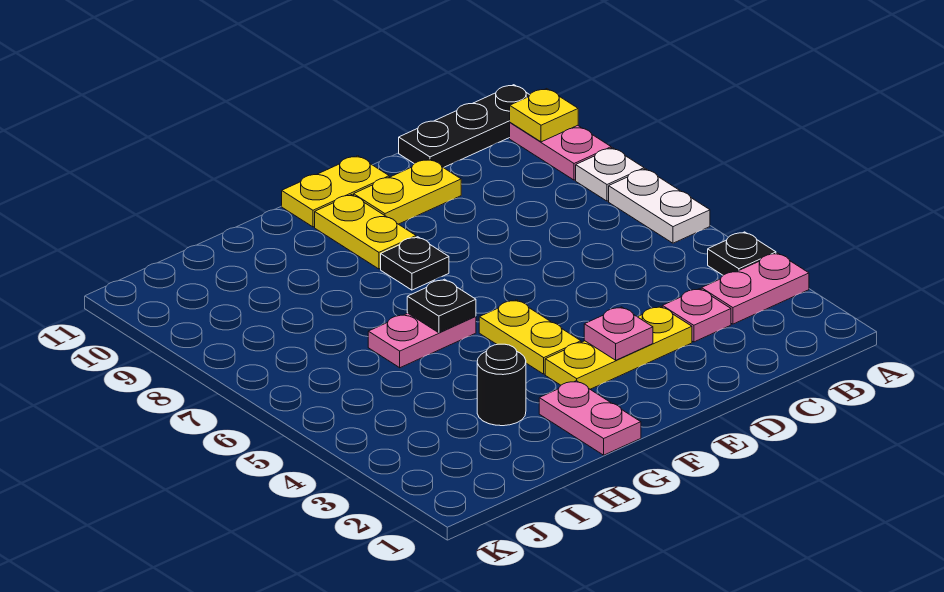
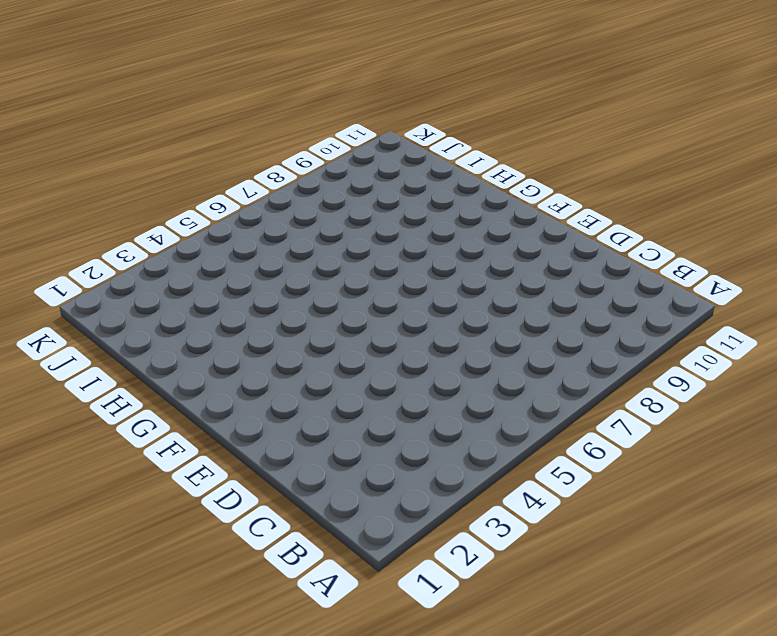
none -> pink 1x2 plate [701,253,809,324]
none -> black 1x1 plate [708,232,776,275]
none -> white 1x2 plate [609,169,710,243]

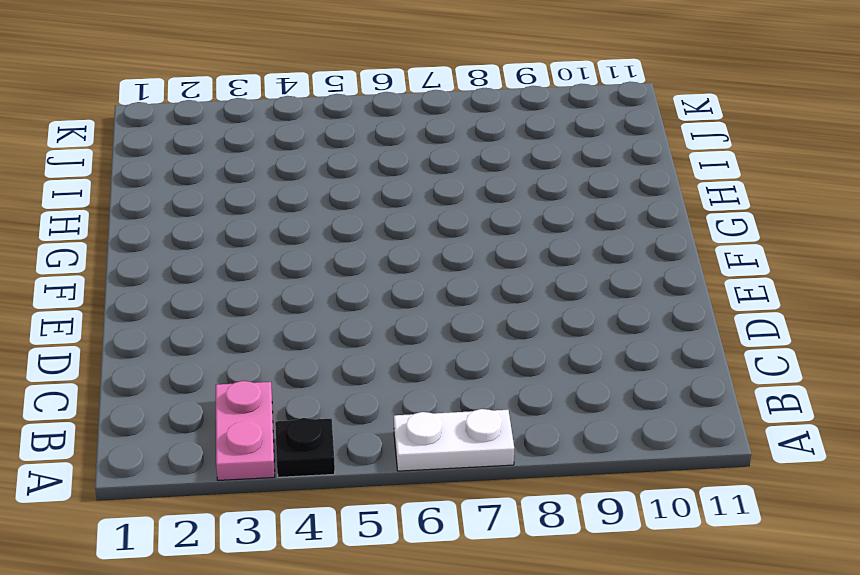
none -> white 1x1 plate [576,148,644,201]
none -> pink 1x2 plate [510,123,611,180]
none -> black 1x3 plate [399,85,529,168]

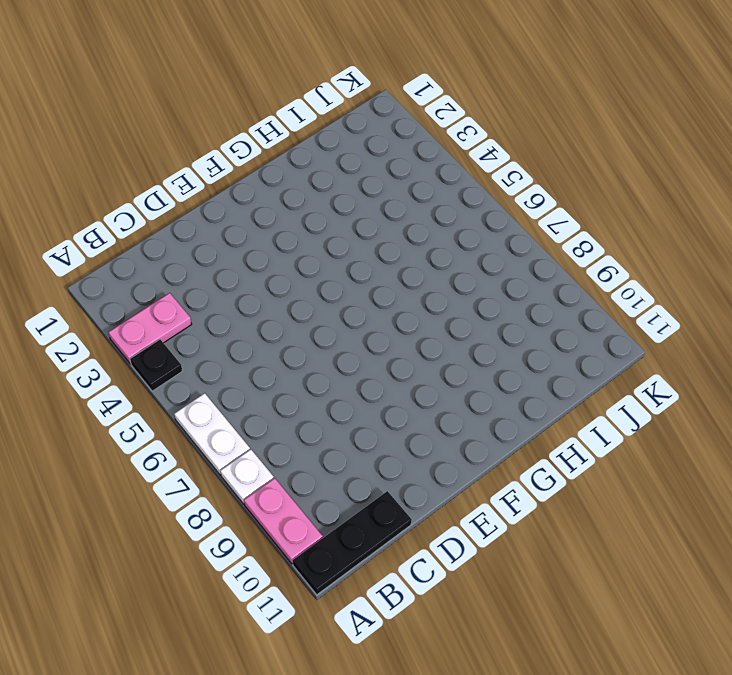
none -> pink 1x1 plate [662,289,731,342]
none -> yellow 1x3 plate [545,306,692,389]
none -> yellow 1x2 plate [354,159,461,224]

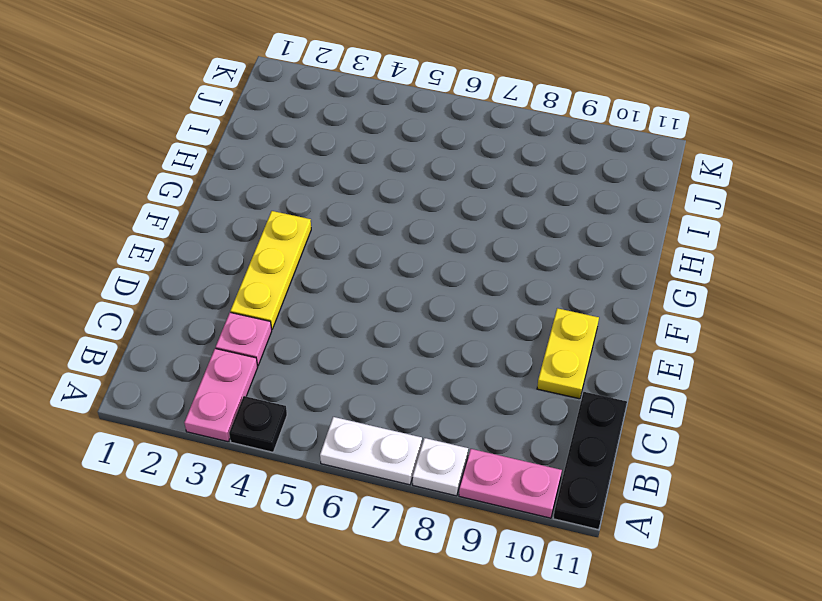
none -> yellow 1x2 plate [282,156,389,227]
none -> yellow 1x2 plate [479,300,581,374]
none -> black 1x1 plate [381,237,449,290]

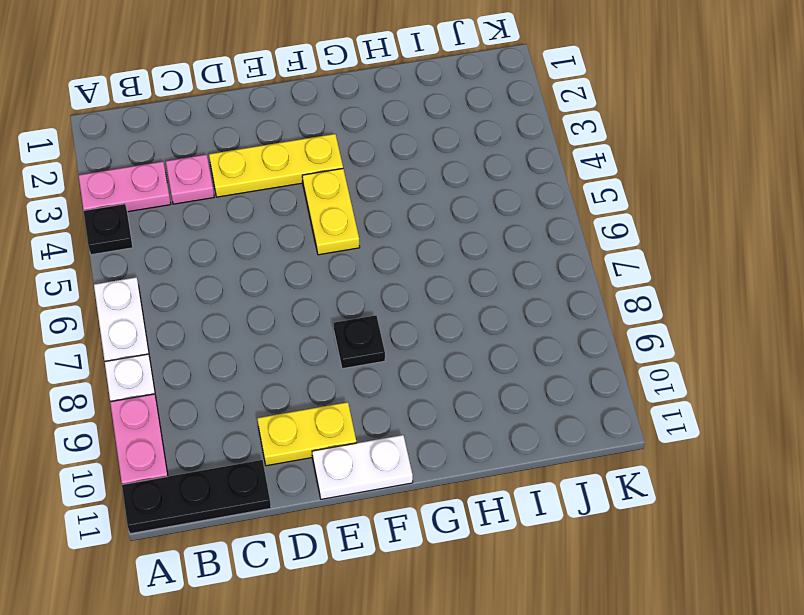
white 1x2 plate [312,435,413,499] -> yellow 1x2 plate [282,156,389,227]
none -> yellow 1x2 plate [315,195,416,269]
none -> pink 1x2 plate [539,381,641,455]
none -> pink 1x2 plate [368,313,476,368]

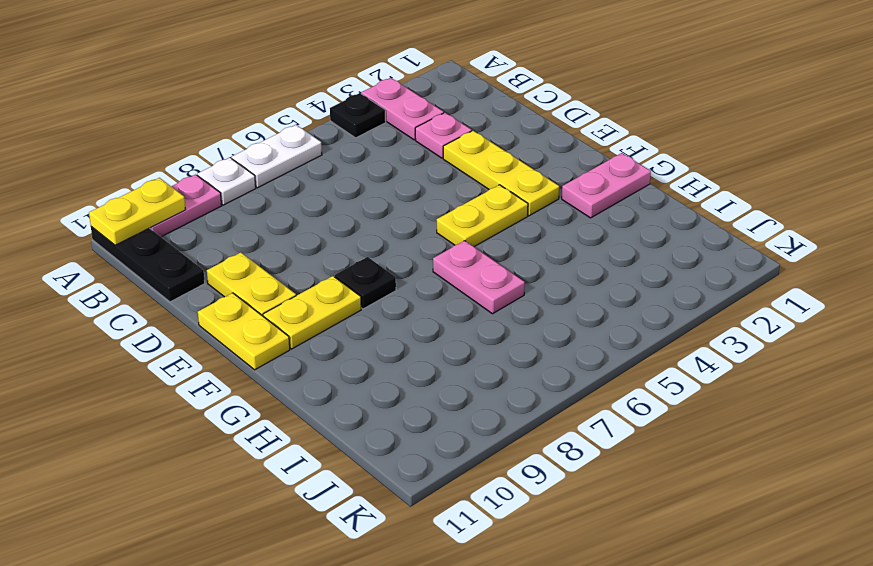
yellow 1x2 plate [89,178,186,245] -> yellow 1x1 plate [510,89,578,142]
none -> black 1x1 round brick [477,344,526,426]
none -> pink 1x1 plate [584,307,653,360]
none -> black 1x1 plate [407,279,476,333]

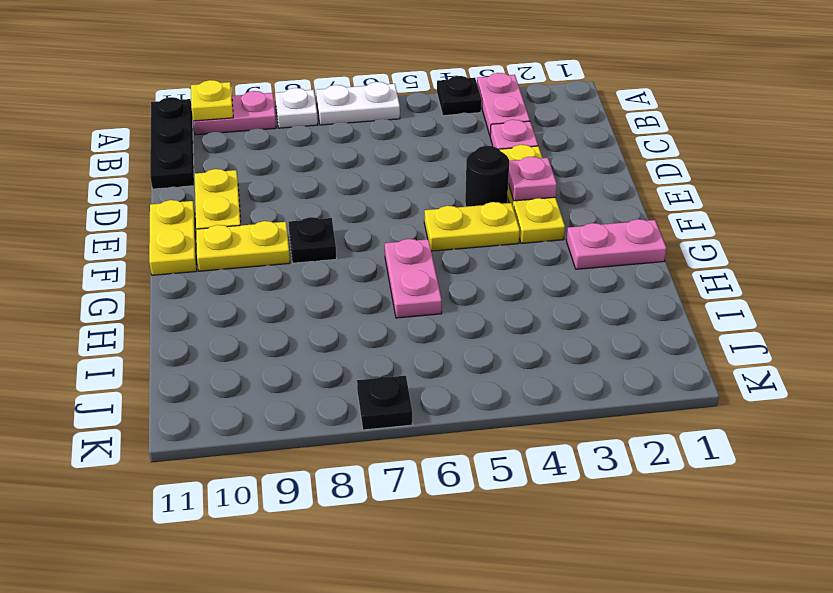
black 1x1 round brick [465,146,509,207] -> black 1x1 round brick moved to [477,344,526,426]
black 1x1 plate [357,376,412,430] -> black 1x1 plate moved to [407,279,476,333]

